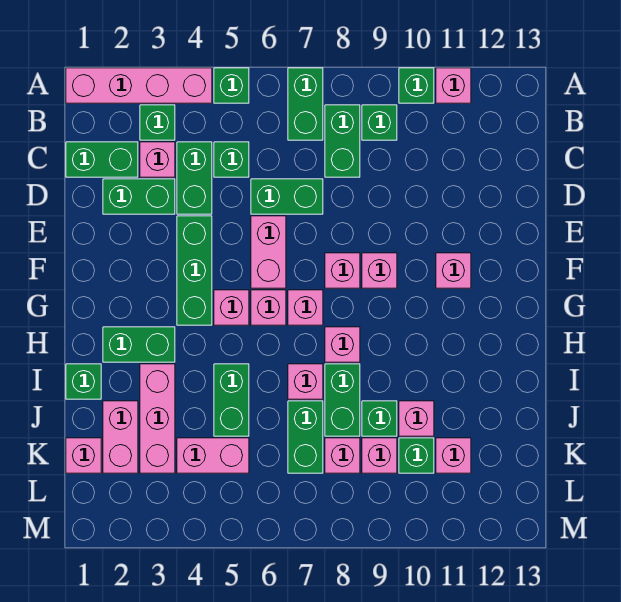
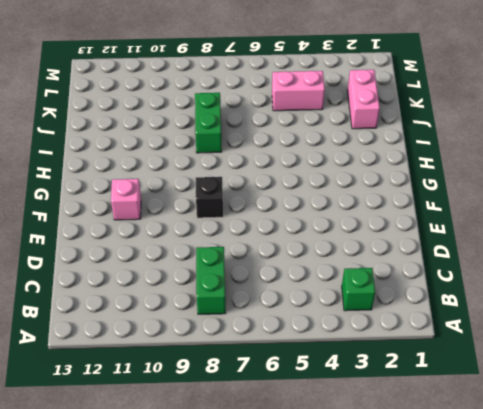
black 1x1 brick [196,177,223,218] -> pink 1x1 brick [325,253,360,288]
none -> pink 1x4 brick [66,68,212,103]
none -> green 1x1 brick [214,68,249,103]
none -> green 1x2 brick [288,68,323,140]
none -> green 1x1 brick [399,68,434,103]

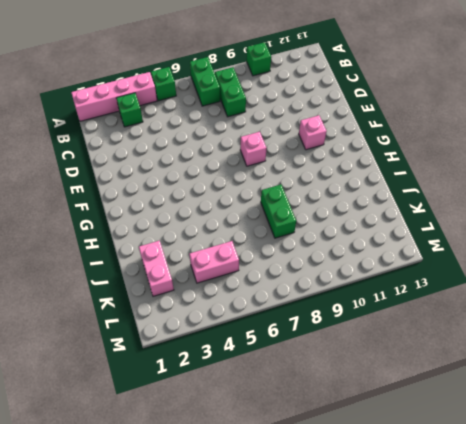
none -> pink 1x1 brick [436,68,471,103]
none -> green 1x1 brick [362,105,397,140]
none -> green 1x2 brick [66,142,138,177]
none -> pink 1x1 brick [140,142,175,177]

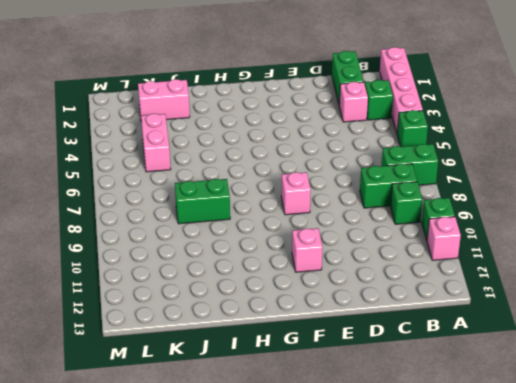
none -> green 1x2 brick [177,142,212,214]
none -> green 1x1 brick [214,142,249,177]
none -> green 1x2 brick [103,179,175,214]
none -> green 1x2 brick [251,179,323,214]

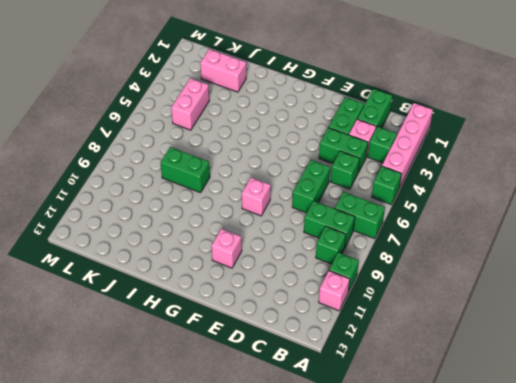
none -> green 1x3 brick [177,216,212,325]
none -> pink 1x2 brick [251,216,286,288]
none -> pink 1x1 brick [362,253,397,288]
none -> pink 1x1 brick [214,290,249,325]

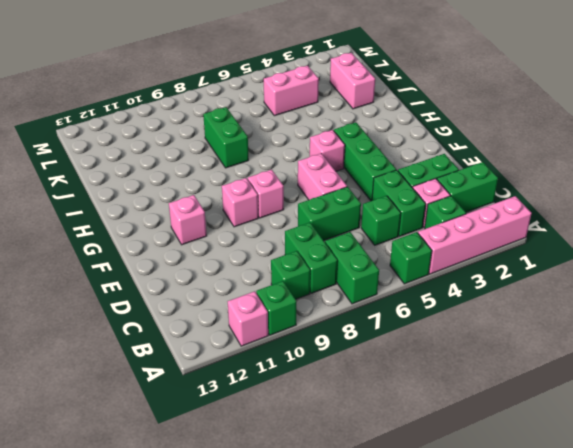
none -> pink 1x1 brick [251,290,286,325]
none -> pink 1x1 brick [288,290,323,325]
none -> green 1x2 brick [103,327,175,362]
none -> pink 1x1 brick [325,327,360,362]

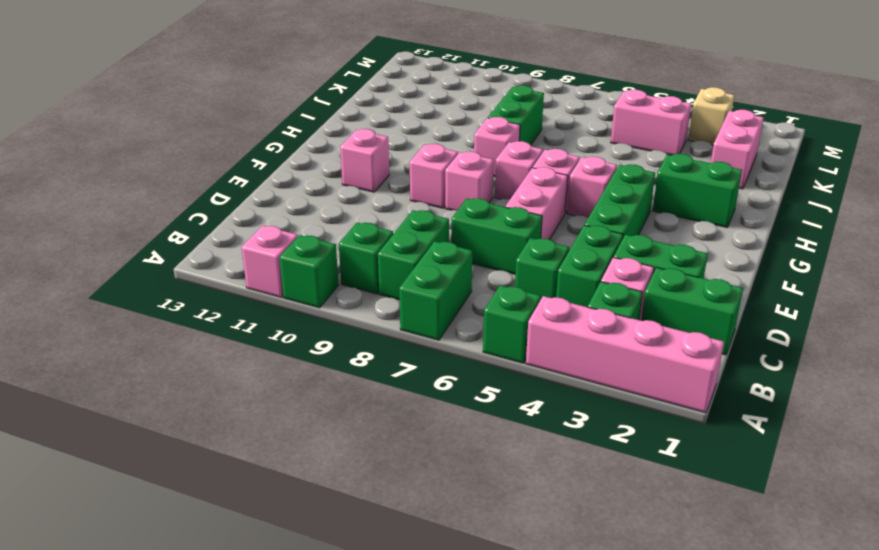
tan 1x1 brick [688,87,734,145] -> none
none -> green 1x1 brick [66,364,101,399]
none -> pink 1x3 brick [140,364,175,473]
none -> green 1x2 brick [214,364,249,436]
none -> pink 1x1 brick [288,364,323,399]

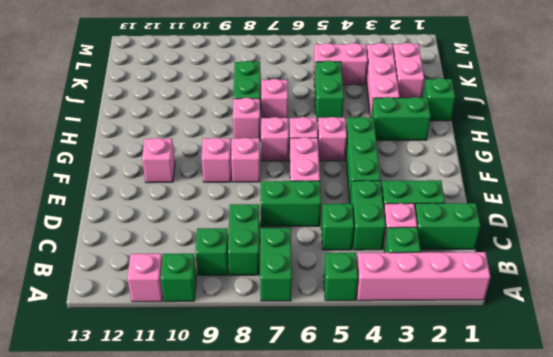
none -> green 1x2 brick [288,401,323,473]
none -> green 1x1 brick [362,401,397,436]
none -> pink 1x1 brick [399,401,434,436]
none -> pink 1x1 brick [66,438,101,473]

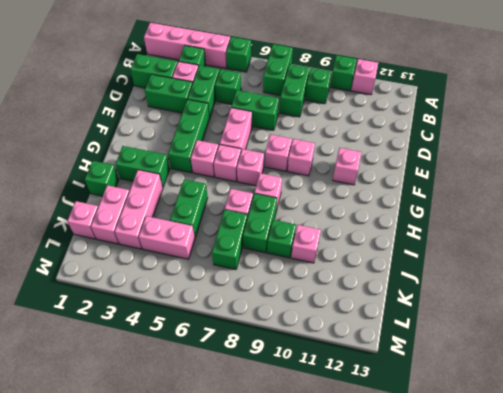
none -> pink 1x1 brick [325,438,360,473]
none -> pink 1x1 brick [362,438,397,473]
none -> green 1x1 brick [399,438,434,473]
none -> pink 1x1 brick [436,438,471,473]

